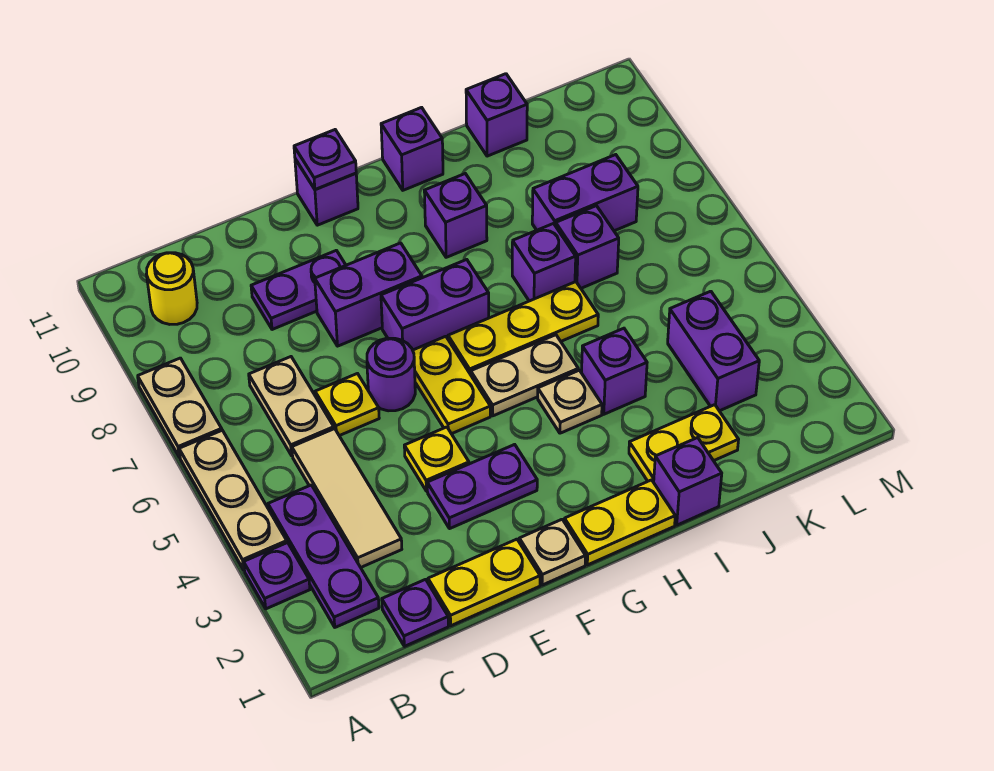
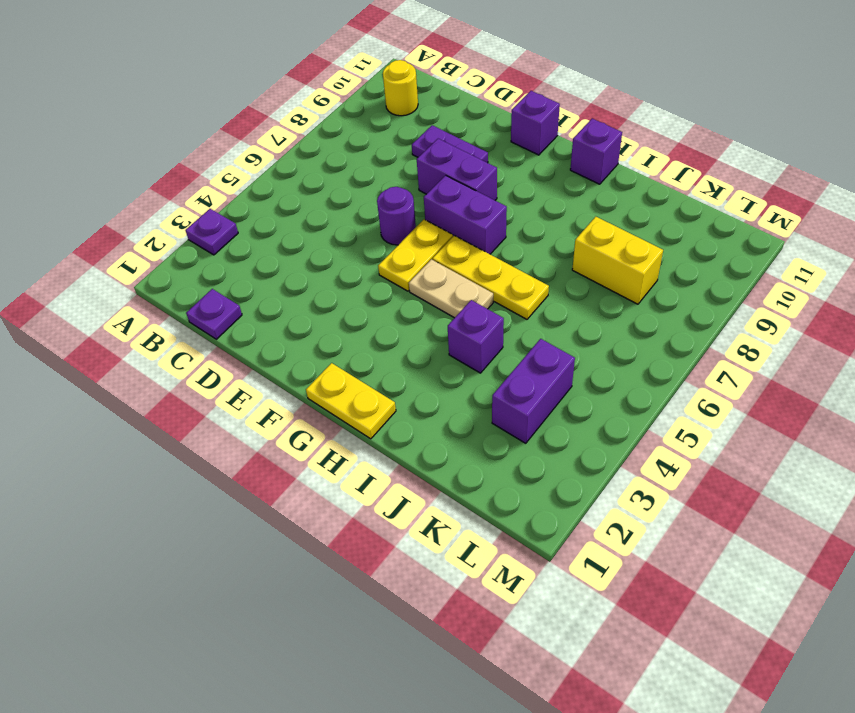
yellow 1x2 brick [572,217,663,304] -> purple 1x2 brick [532,155,638,231]
none -> tan 1x3 plate [179,430,287,570]
none -> tan 1x2 plate [138,358,222,457]
none -> purple 1x3 plate [268,485,379,627]
none -> tan 1x3 tile [292,429,402,567]

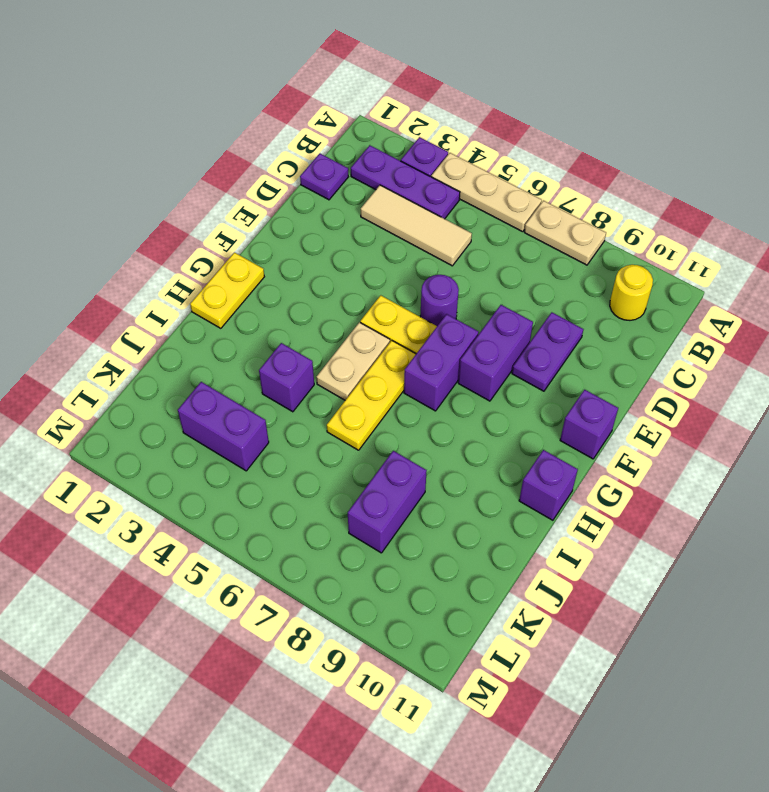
none -> tan 1x2 plate [249,357,334,456]
none -> yellow 1x2 plate [428,539,540,626]
none -> yellow 1x1 plate [315,374,379,436]
none -> purple 1x2 plate [427,444,537,529]

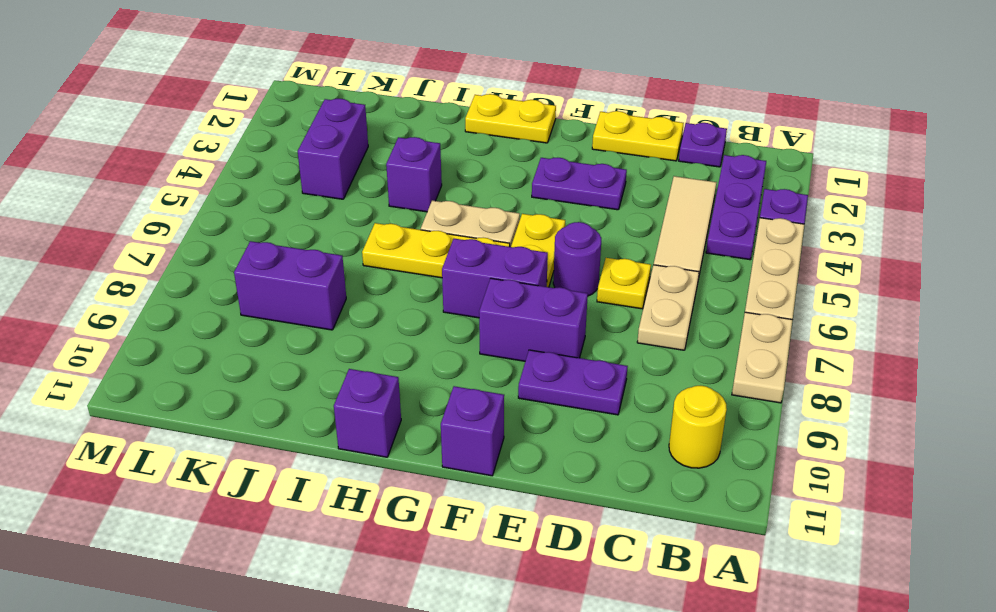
none -> yellow 1x1 plate [404,427,469,491]
none -> tan 1x1 plate [519,519,586,585]
none -> tan 1x1 plate [538,370,602,433]
none -> purple 1x1 brick [424,174,487,257]

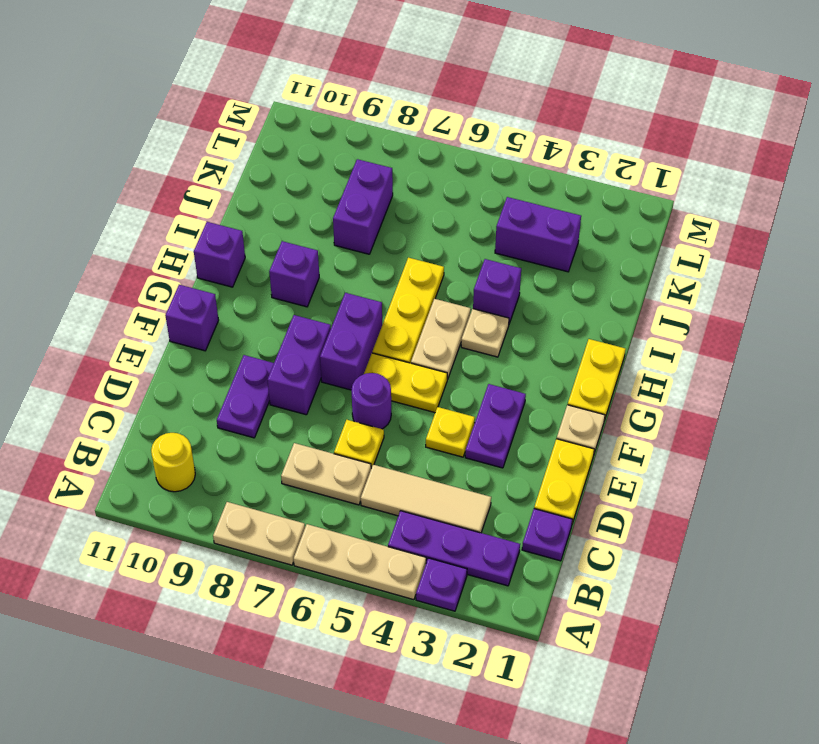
none -> purple 1x1 brick [654,438,722,525]
none -> yellow 1x2 plate [629,405,739,482]
none -> purple 1x1 brick [512,224,576,301]
none -> purple 1x1 brick [556,206,619,288]

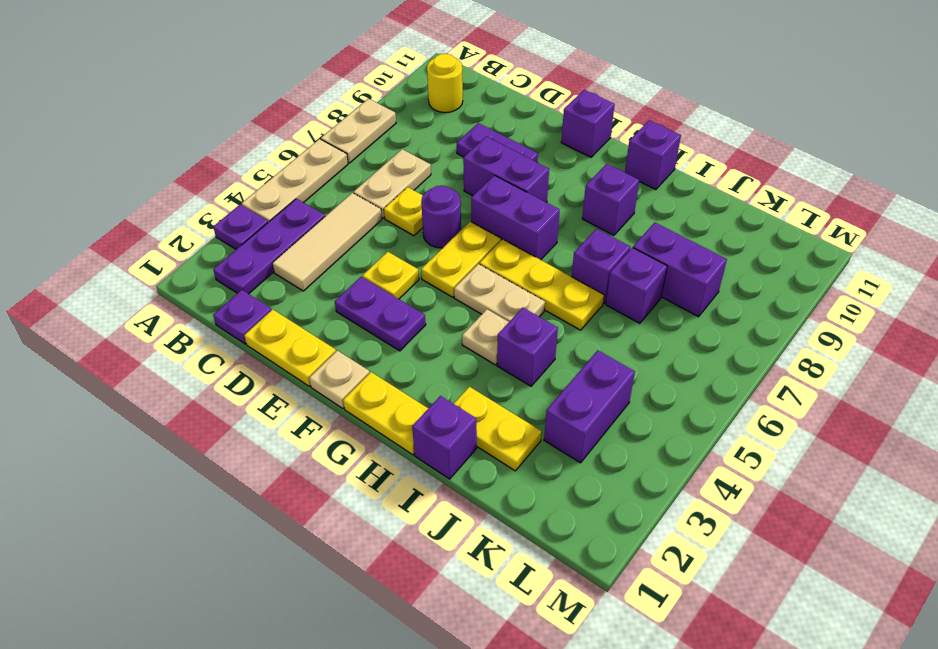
none -> purple 1x1 brick [466,74,527,156]
none -> purple 1x1 plate [294,130,356,190]

